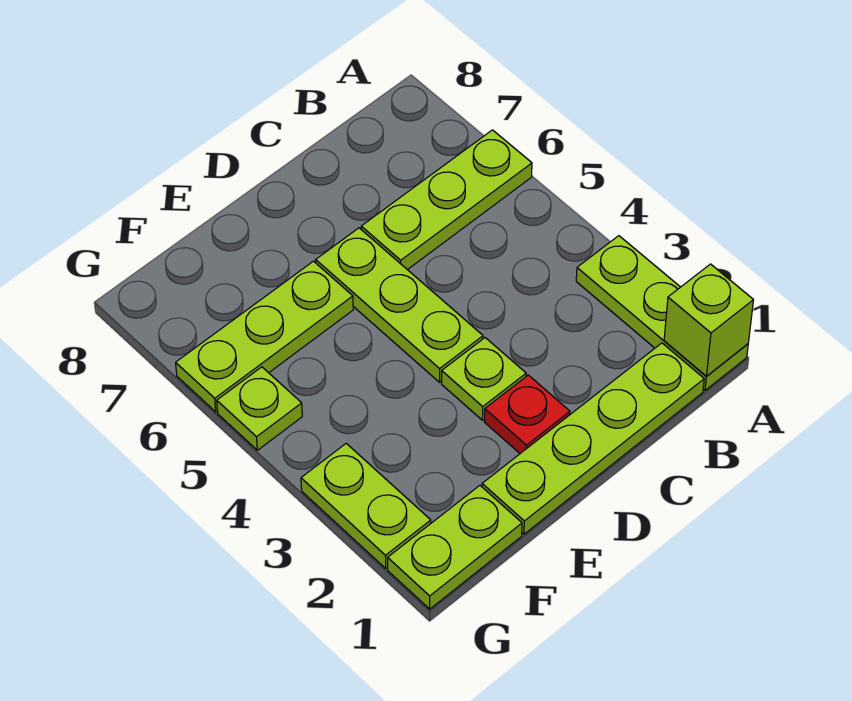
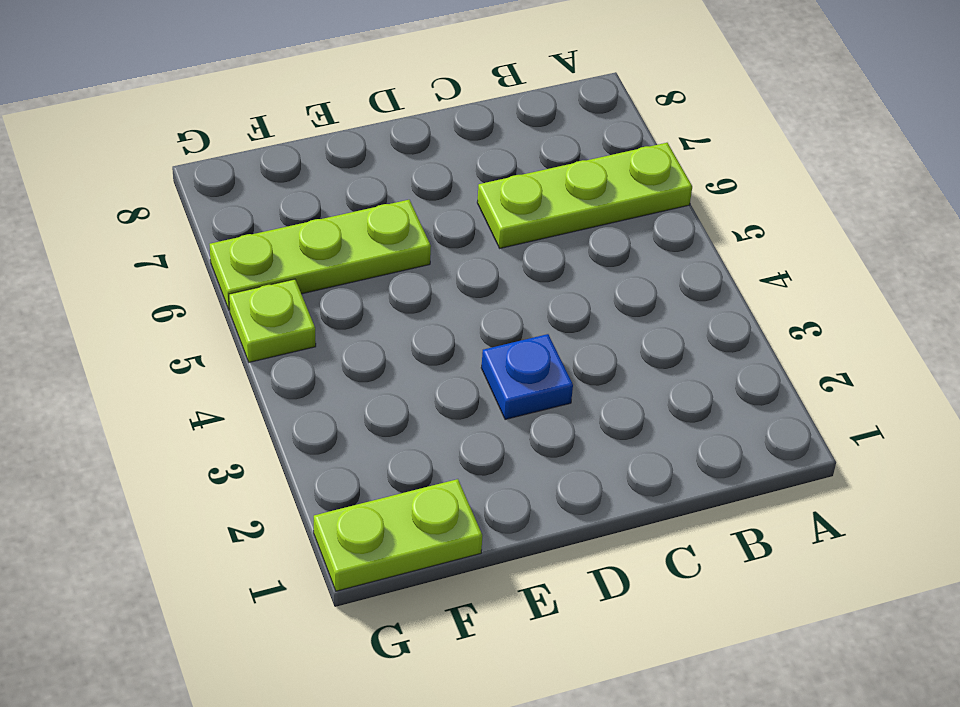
blue 1x1 plate [481,334,573,420] -> lime 1x1 plate [442,338,526,420]
none -> lime 1x3 plate [576,236,748,390]
none -> lime 1x4 plate [482,343,704,534]

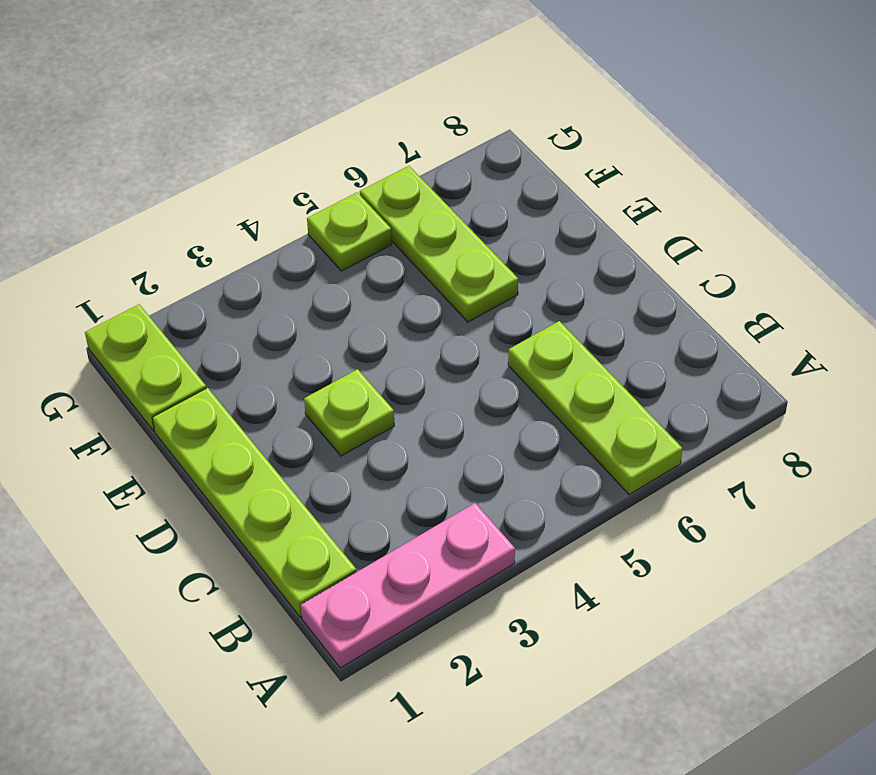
pink 1x3 plate [301,503,515,668] -> lime 1x3 plate [576,236,748,390]
none -> red 1x1 plate [485,375,570,453]
none -> lime 1x3 plate [316,228,483,382]

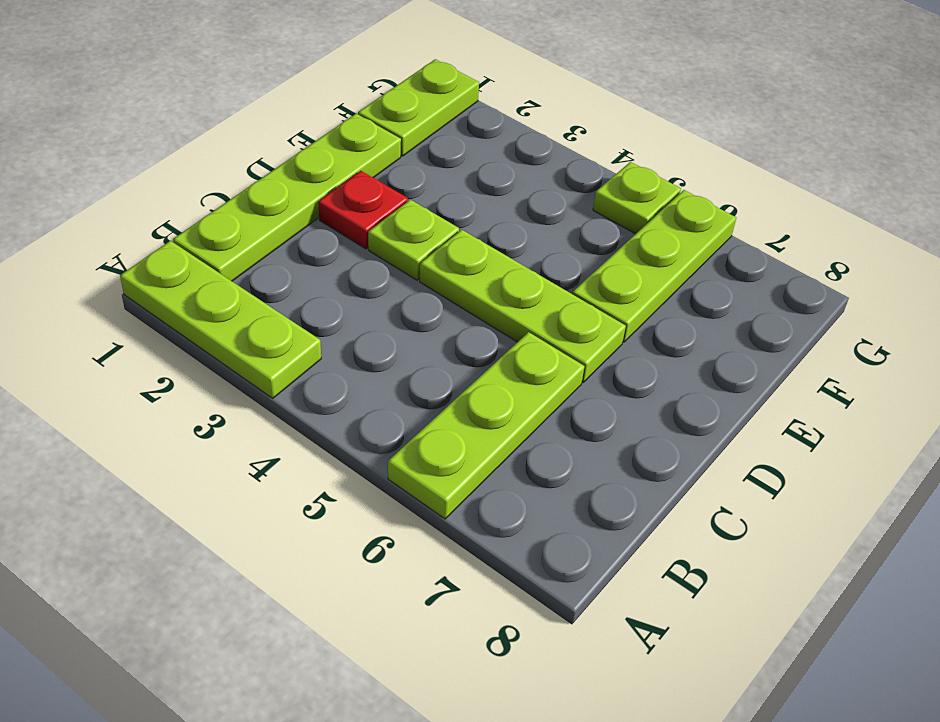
none -> lime 1x2 plate [301,444,431,568]
none -> lime 1x1 brick [664,264,753,376]

